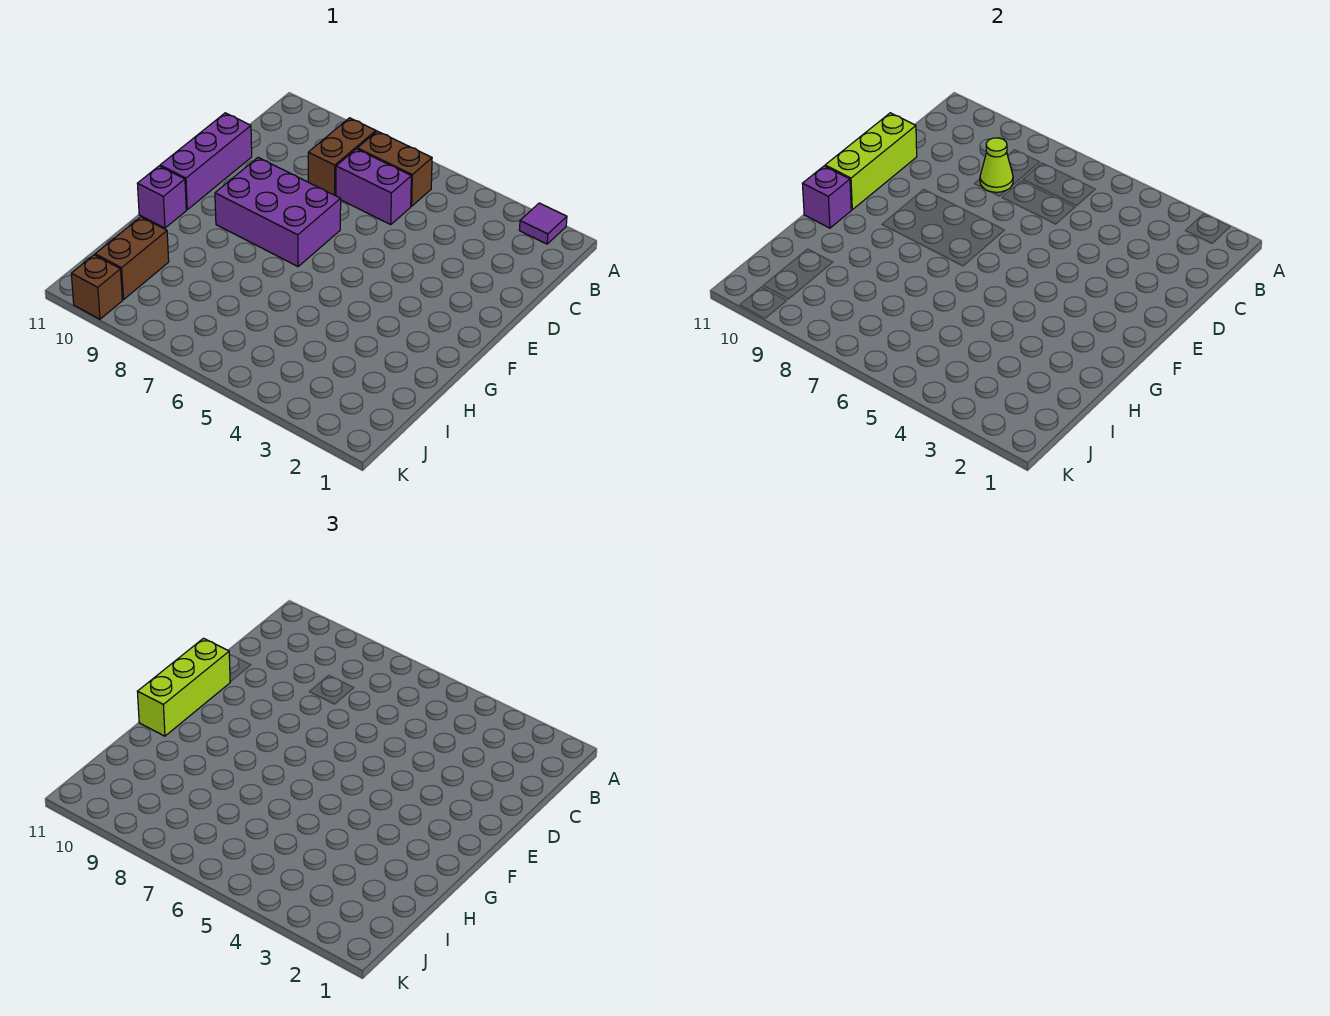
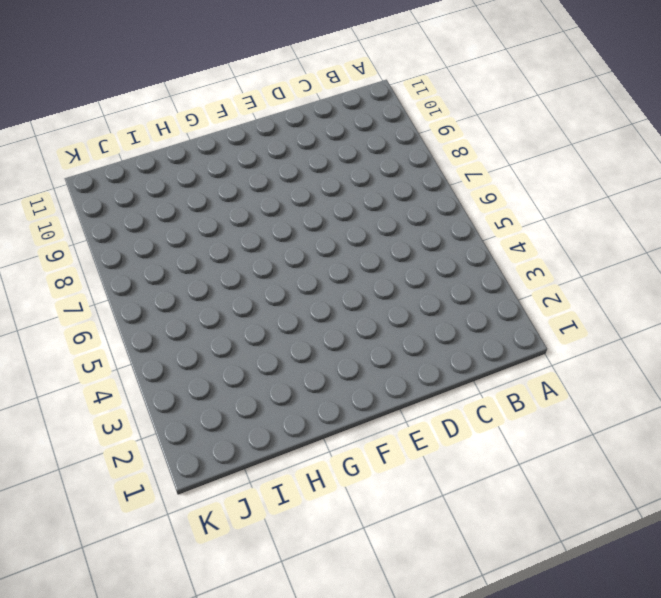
none -> purple 1x1 tile [520,203,567,244]
none -> brown 1x2 brick [357,131,432,206]
none -> brown 1x2 brick [308,118,376,196]

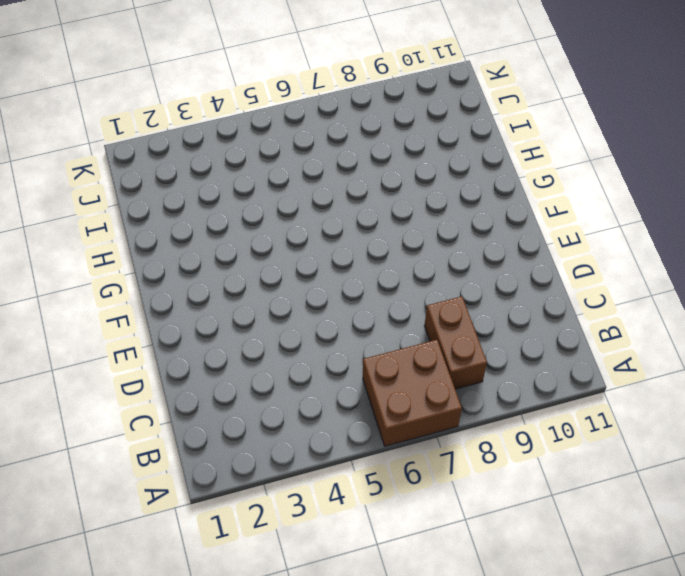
brown 2x2 brick [363,340,462,446] -> brown 1x2 brick [357,131,432,206]
none -> purple 1x1 tile [520,203,567,244]
none -> purple 1x2 brick [336,149,411,225]
none -> purple 1x3 brick [160,113,252,210]

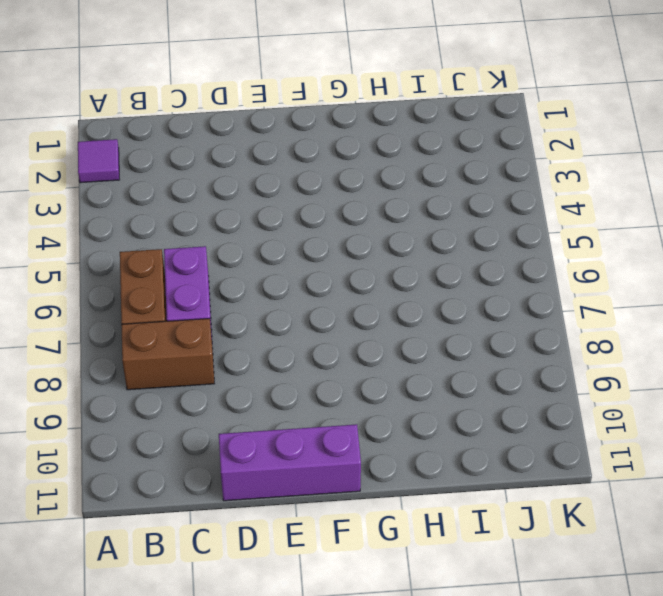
none -> purple 2x3 brick [215,158,341,266]
none -> purple 1x1 brick [137,166,186,228]
none -> brown 1x2 brick [95,217,169,300]

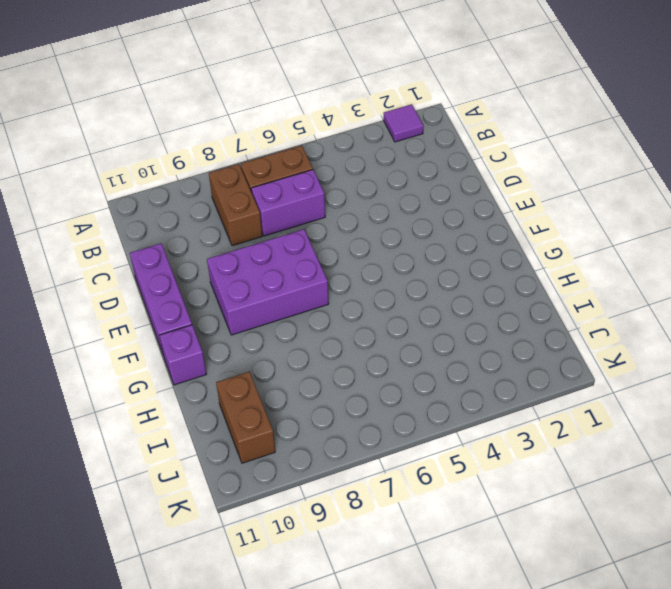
none -> brown 1x1 brick [71,255,122,319]
none -> lime 1x1 cone [980,138,1013,192]
none -> lime 1x3 brick [825,113,917,210]

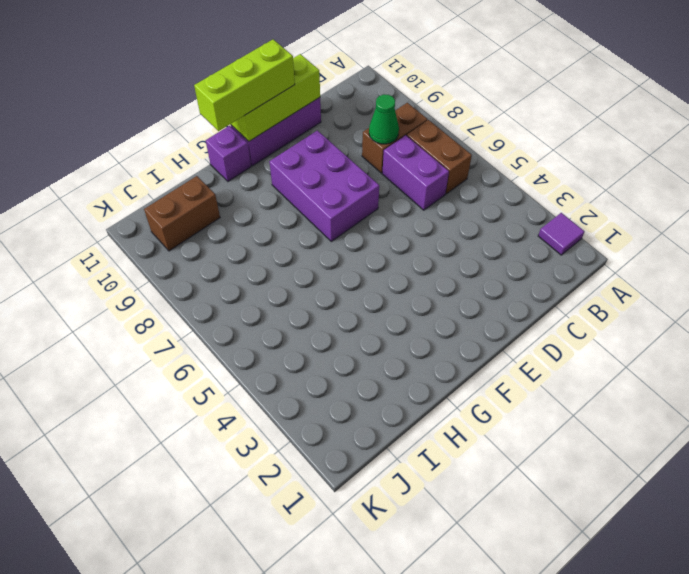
green 1x1 cone [369,94,399,144] -> lime 1x1 cone [980,138,1013,192]
none -> brown 1x1 brick [71,255,122,319]
none -> purple 1x1 brick [802,166,851,228]

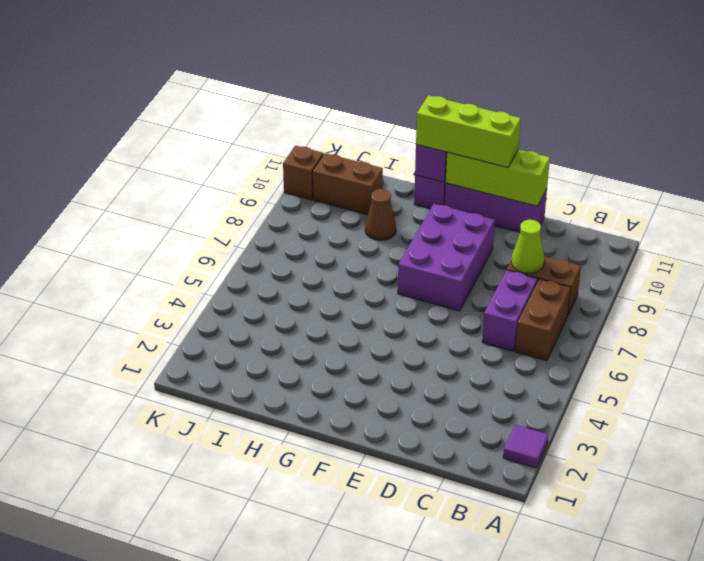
brown 1x1 cone [365,189,396,240] -> none

